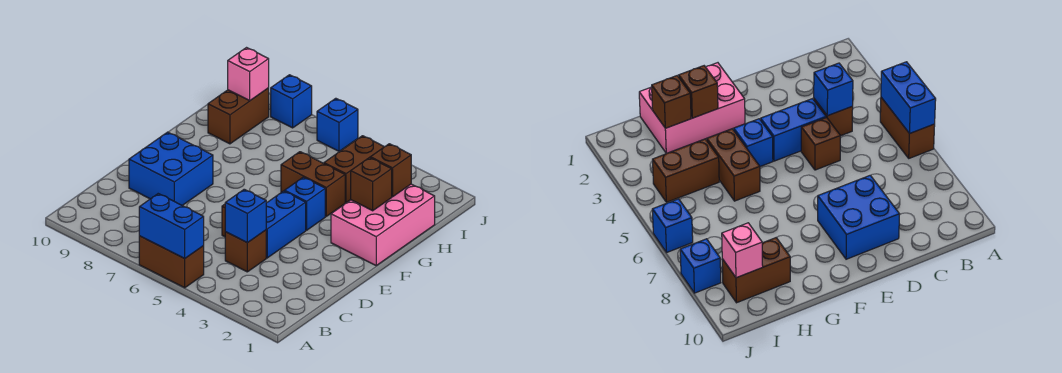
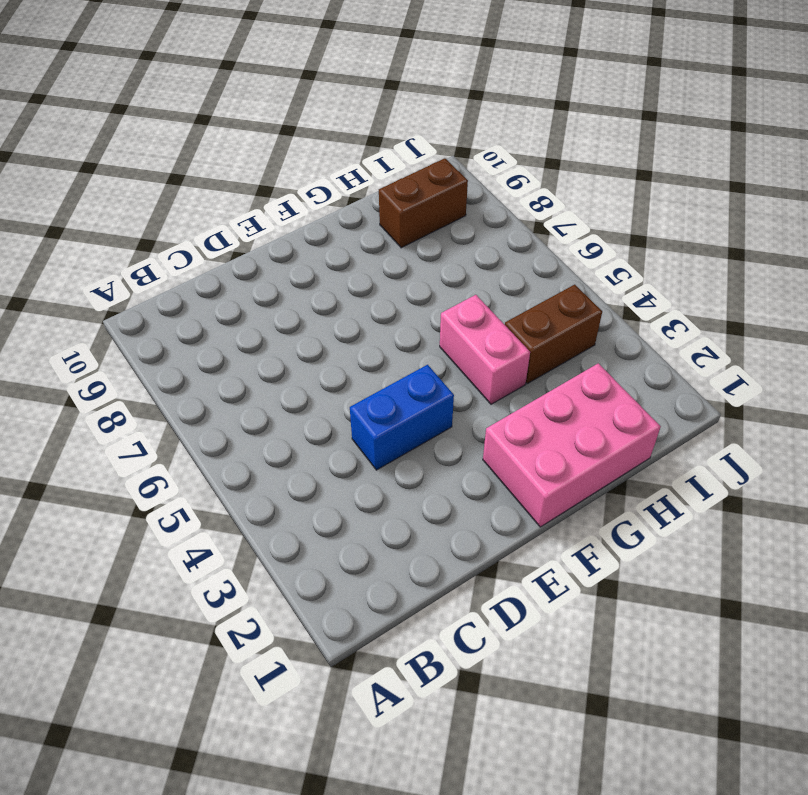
pink 1x2 brick [440,295,530,404] -> brown 1x2 brick [281,152,345,216]
none -> brown 1x2 brick [139,236,204,288]
none -> brown 1x1 brick [225,230,266,272]
none -> brown 1x1 brick [801,117,840,170]

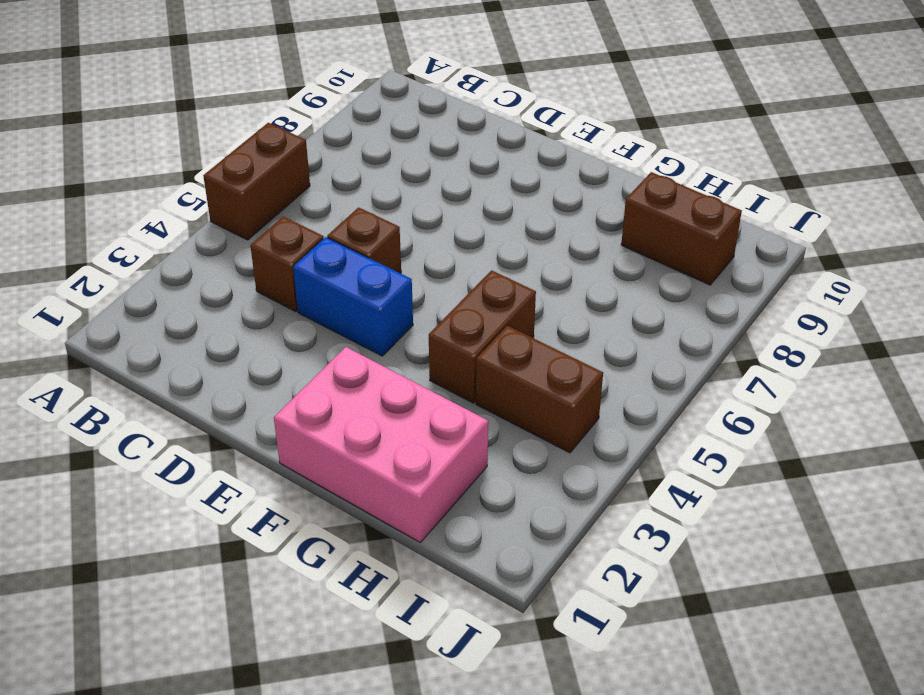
none -> blue 2x2 brick [129,132,213,206]
none -> blue 1x1 brick [285,177,325,230]
none -> blue 1x1 brick [317,98,358,151]

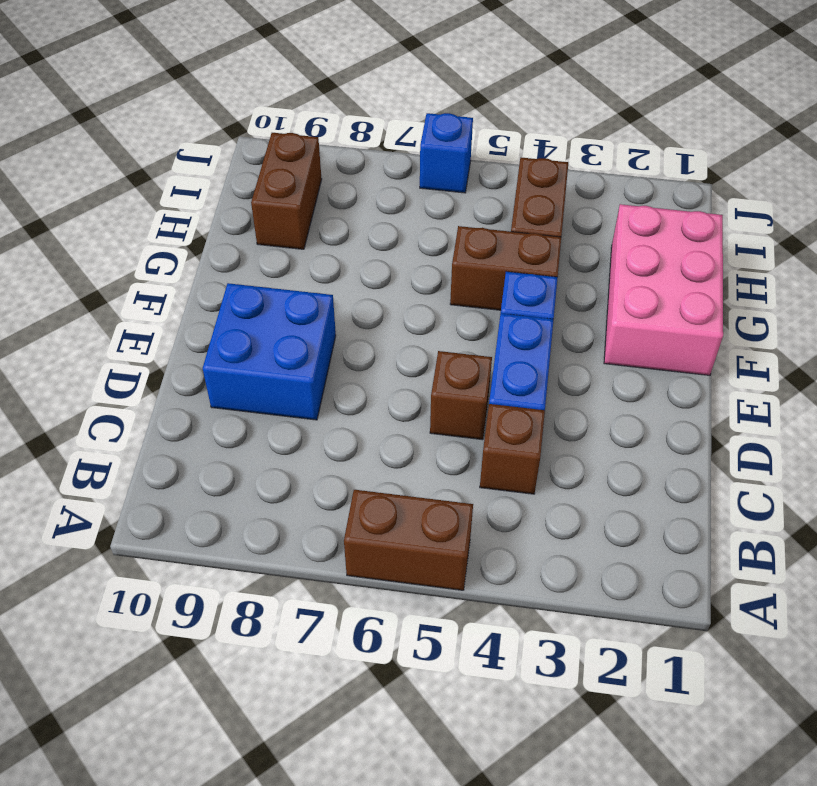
none -> blue 1x1 brick [271,75,312,128]
none -> blue 1x2 brick [139,194,204,258]
none -> blue 1x1 brick [225,189,266,243]

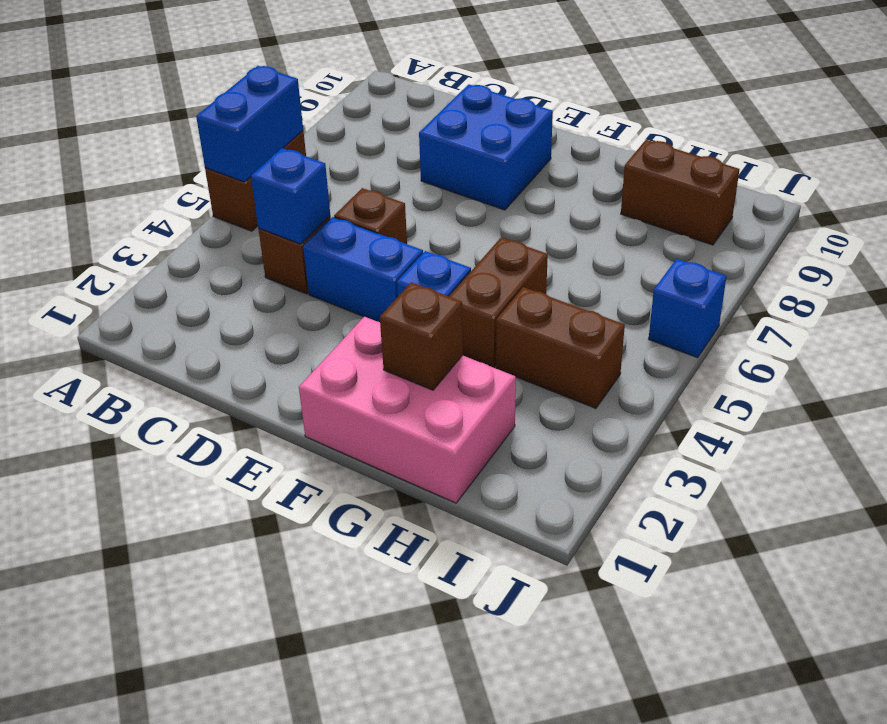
none -> blue 1x1 brick [271,75,312,128]
none -> brown 1x1 brick [370,144,411,197]
none -> pink 1x1 brick [228,48,269,101]

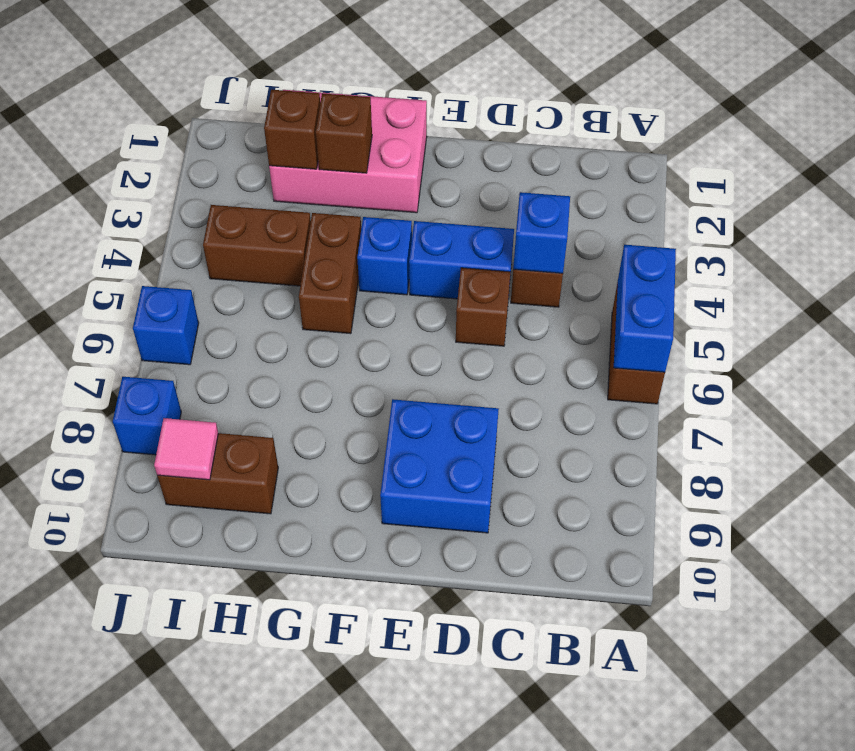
pink 1x1 tile [154,418,218,480] -> pink 1x1 brick [228,48,269,101]

